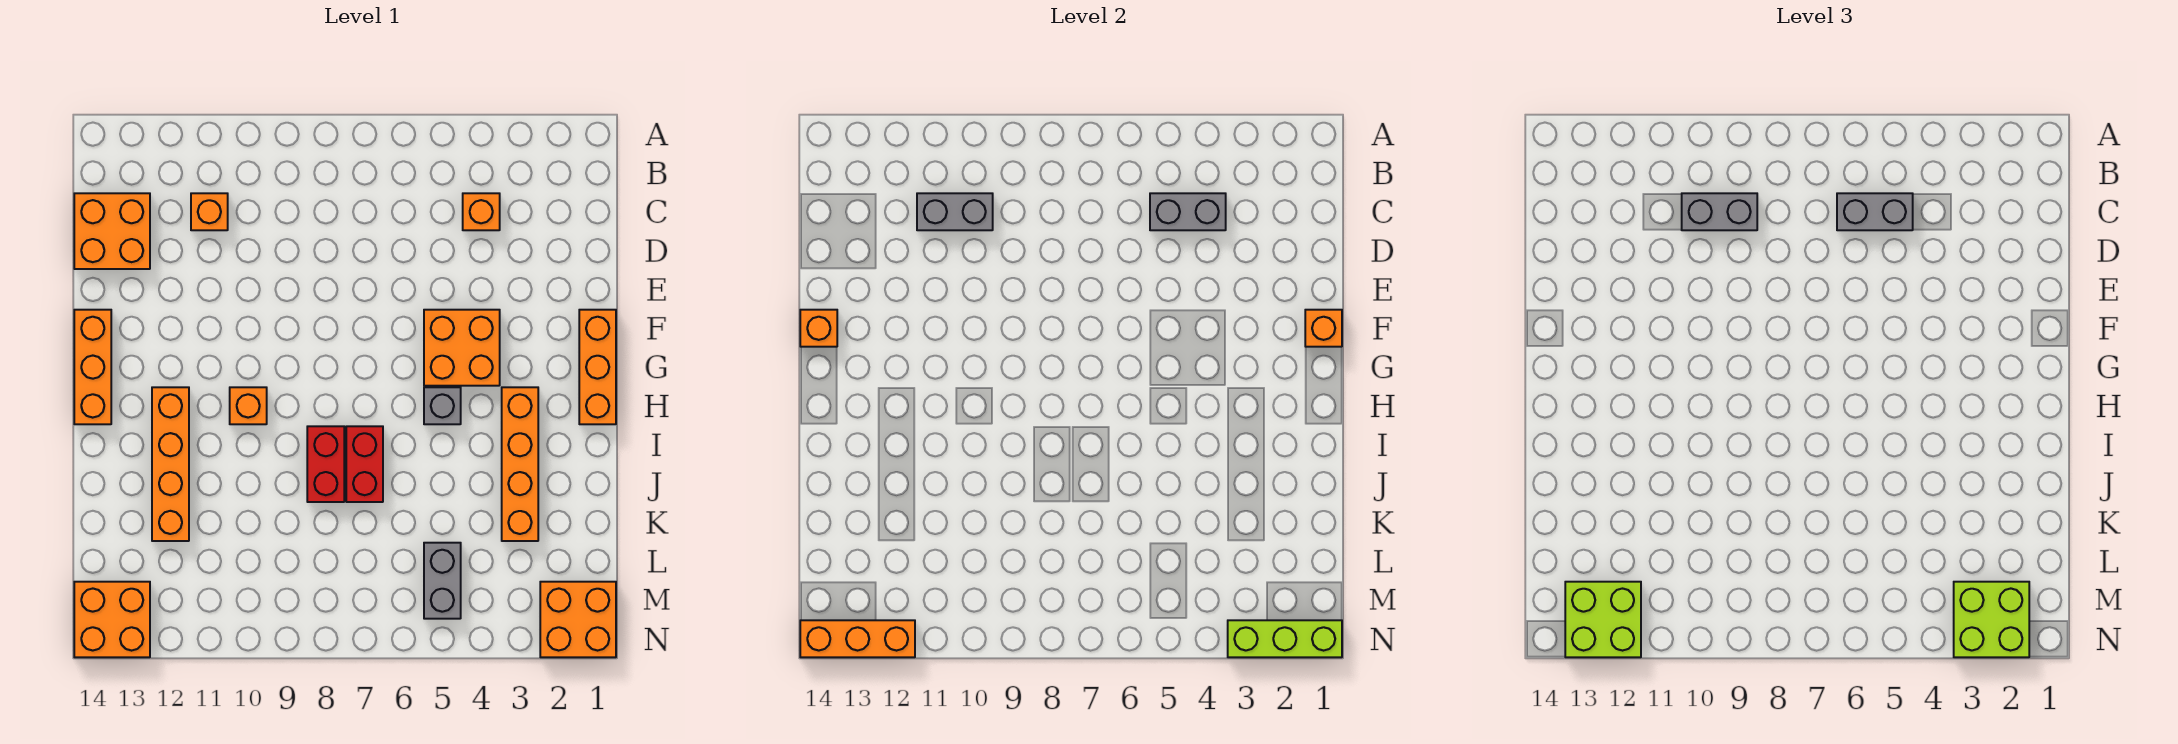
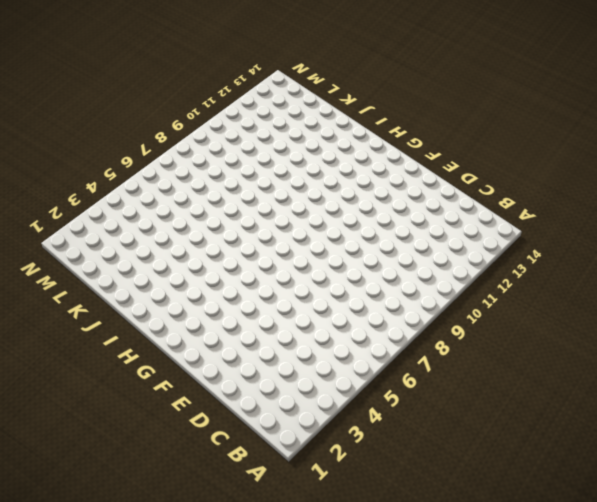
none -> orange 1x1 brick [463,193,500,230]
none -> orange 1x1 brick [191,193,228,230]
none -> orange 2x2 brick [74,193,150,269]

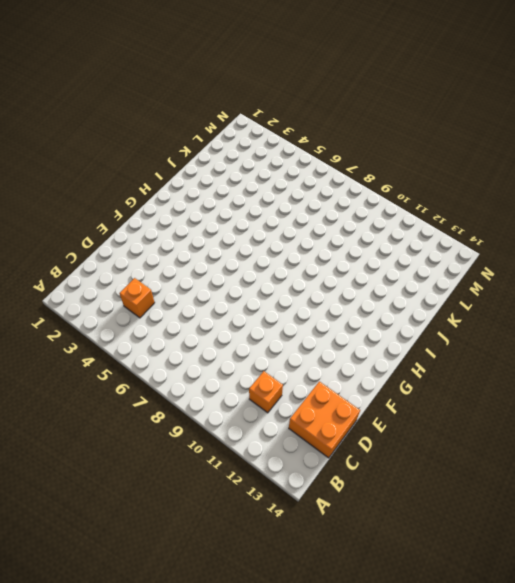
none -> orange 1x3 brick [579,310,616,424]
none -> orange 2x2 brick [424,310,500,386]
none -> orange 1x3 brick [74,310,111,424]

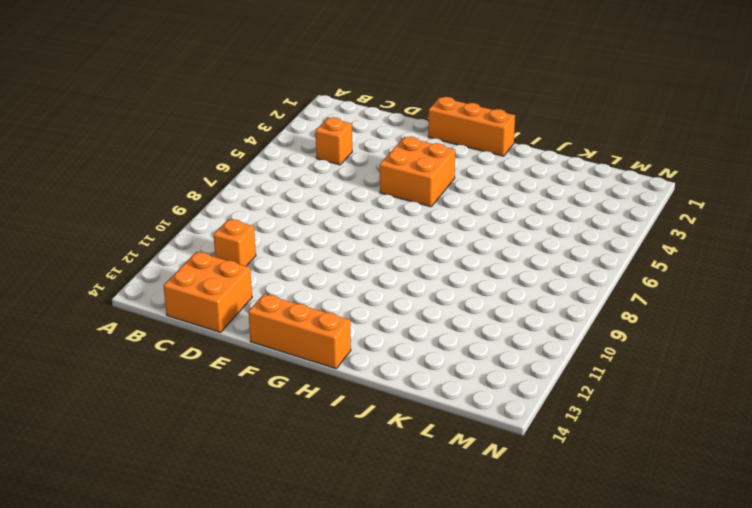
none -> orange 1x4 brick [502,387,538,541]
none -> grey 1x1 brick [424,387,461,424]
none -> orange 1x1 brick [230,387,267,424]

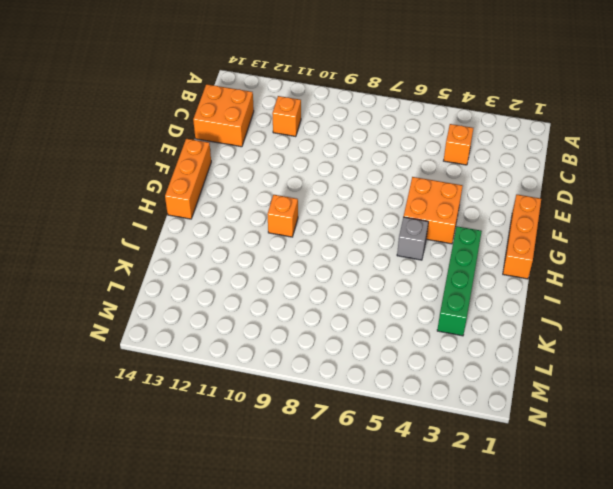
green 1x4 brick [437,226,482,336] -> orange 1x4 brick [502,387,538,541]
none -> orange 1x4 brick [152,387,189,541]
none -> red 1x2 brick [346,426,383,502]
none -> red 1x2 brick [307,426,344,502]

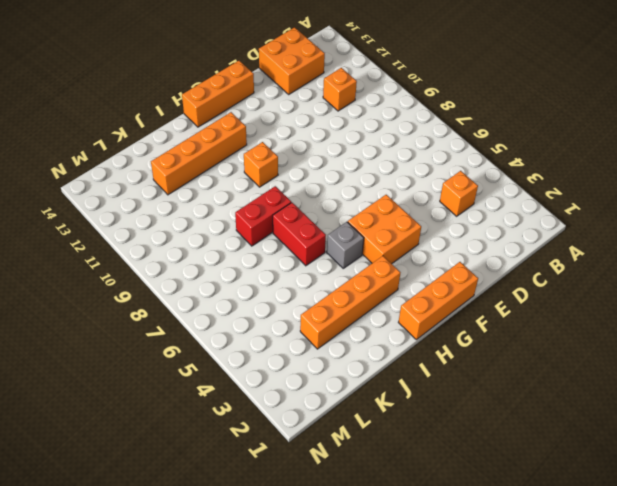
red 1x2 brick [273,203,326,266] -> red 1x2 brick turned to [346,426,383,502]
none -> grey 1x2 brick [424,543,461,619]
none -> orange 2x2 brick [540,582,616,657]
none -> orange 2x2 brick [74,582,150,657]

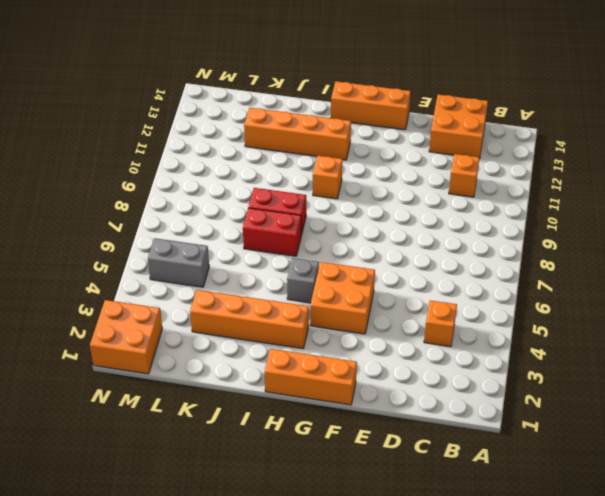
none -> orange 2x2 brick [74,582,150,657]
none -> grey 1x2 brick [1150,193,1226,230]
none -> grey 1x2 brick [917,193,993,230]

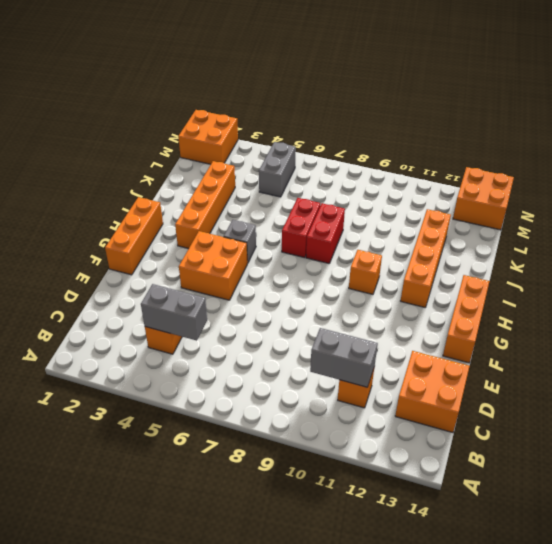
none -> orange 1x1 brick [1305,310,1342,347]
none -> orange 1x1 brick [800,310,837,347]
none -> lime 1x3 brick [1228,620,1342,657]

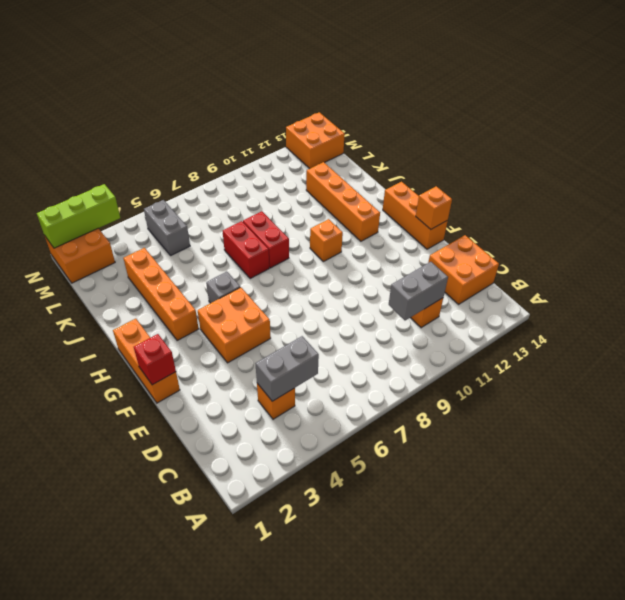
red 1x1 brick [134,334,176,385] -> orange 1x1 brick [1305,310,1342,347]
none -> orange 1x3 brick [800,620,915,657]
none -> grey 1x2 brick [1837,193,1913,230]
none -> grey 1x2 brick [1682,193,1757,230]

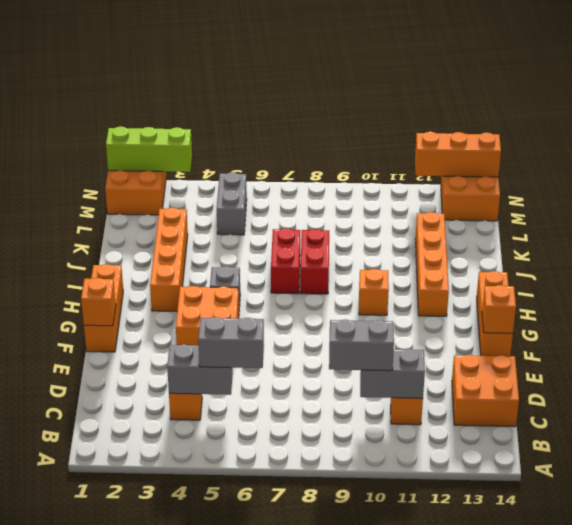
none -> lime 2x2 brick [1954,582,2029,657]
none -> lime 2x2 brick [1565,582,1641,657]

